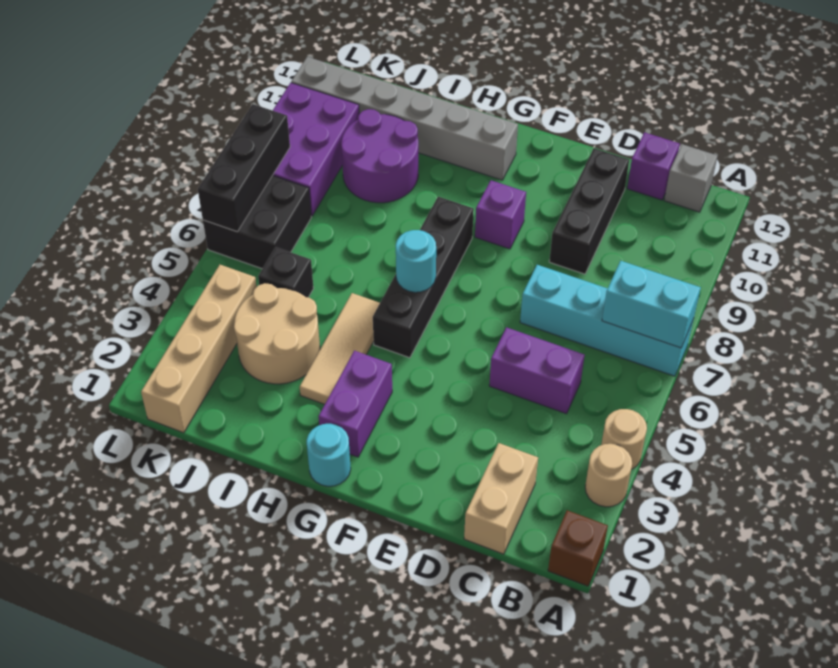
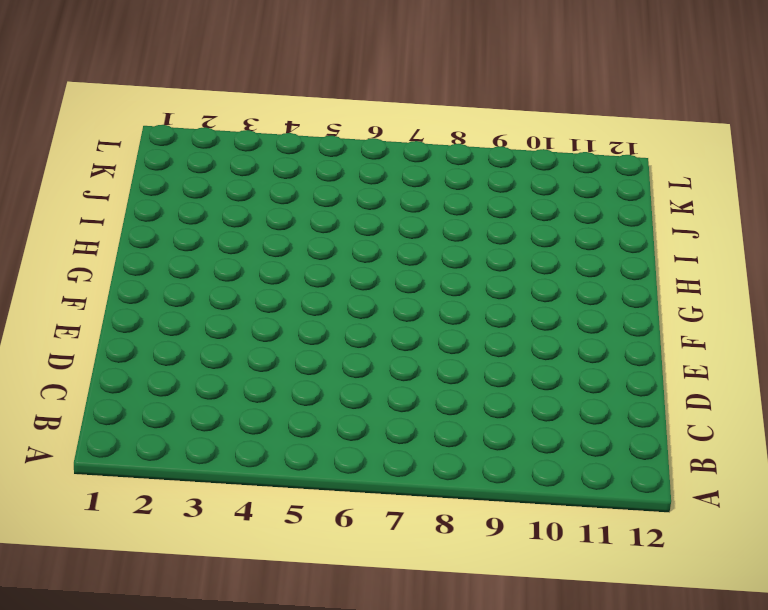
none -> brown 1x1 brick [548,510,608,586]
none -> tan 1x1 round brick [585,444,632,507]
none -> tan 1x1 round brick [601,409,647,469]

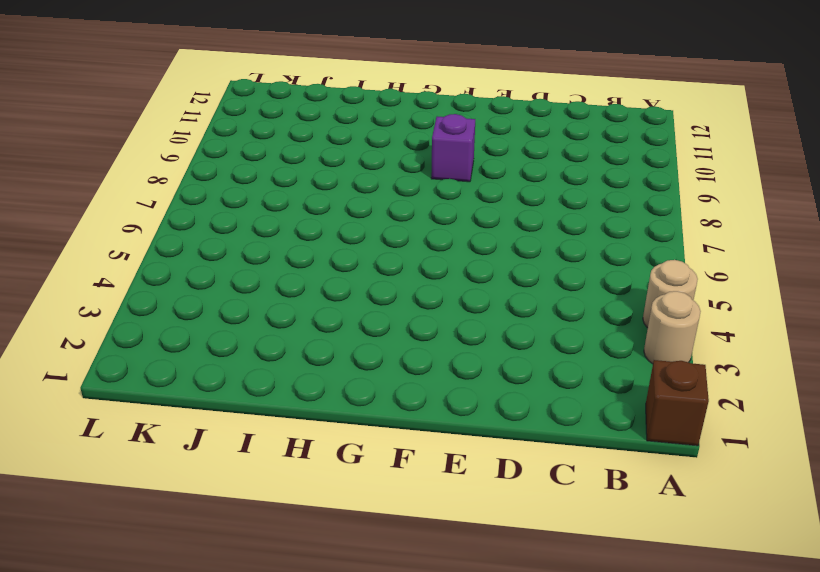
none -> cyan 1x4 brick [520,265,693,376]
none -> grey 1x1 brick [664,144,717,212]
none -> tan 1x2 brick [464,443,538,554]

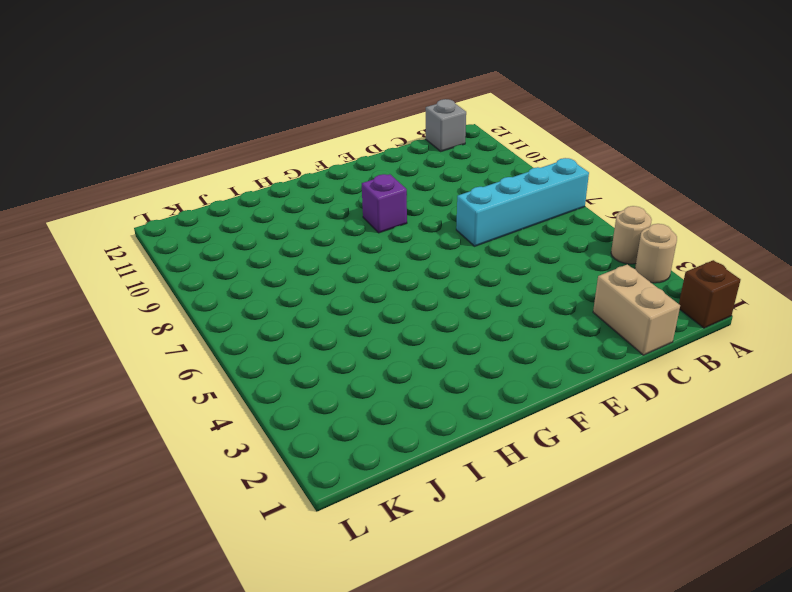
none -> purple 1x2 brick [489,327,585,414]
none -> purple 1x1 brick [627,132,680,200]
none -> black 1x3 brick [549,148,629,274]

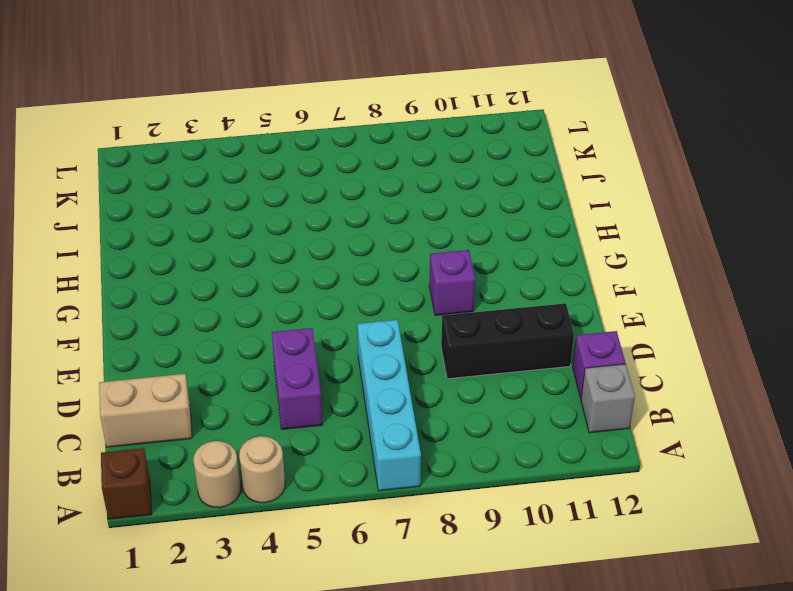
none -> cyan 1x1 round brick [307,424,351,486]
none -> purple 1x2 brick [318,351,392,457]
none -> black 1x4 brick [373,197,474,358]

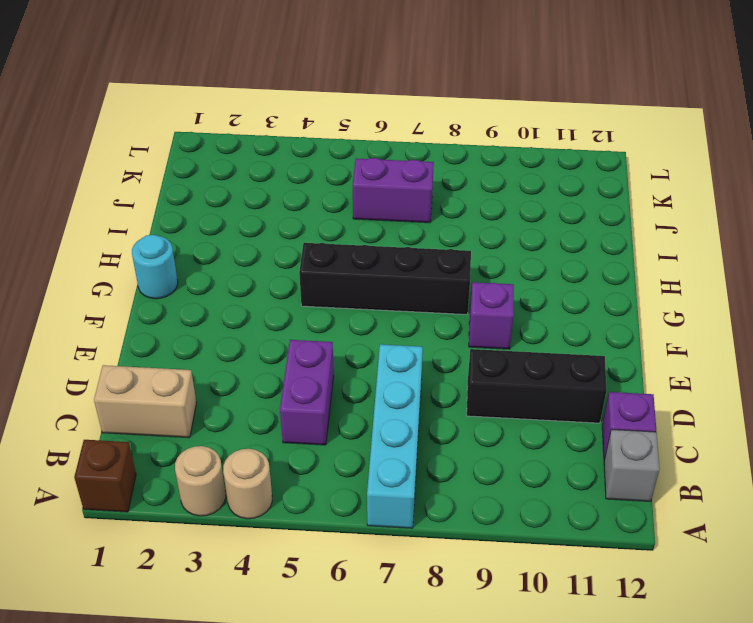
purple 1x2 brick [353,158,434,223] -> purple 1x2 brick moved to [318,351,392,457]
none -> grey 1x6 brick [291,57,518,180]
none -> tan 1x3 tile [300,293,380,404]
none -> tan 2x2 round brick [234,283,320,384]

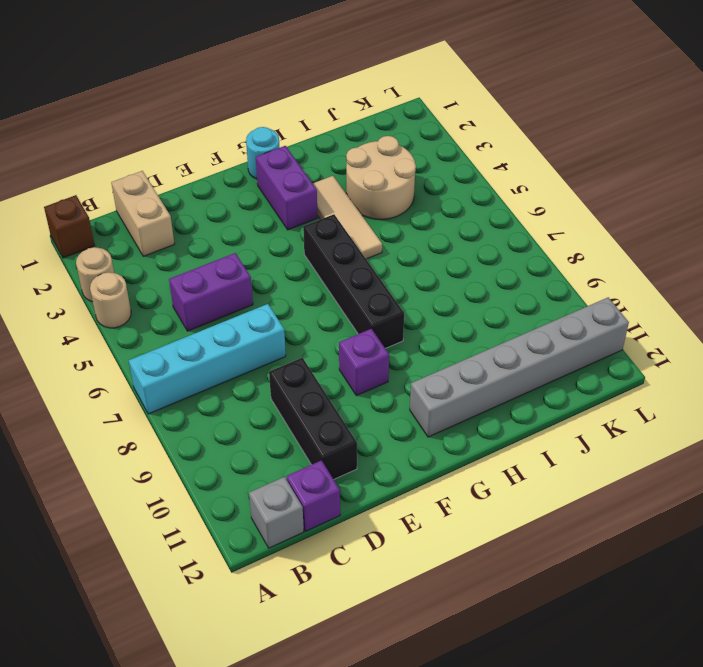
none -> purple 2x2 round brick [341,109,418,203]
none -> black 1x1 brick [258,247,314,297]
none -> tan 1x4 brick [141,265,257,433]

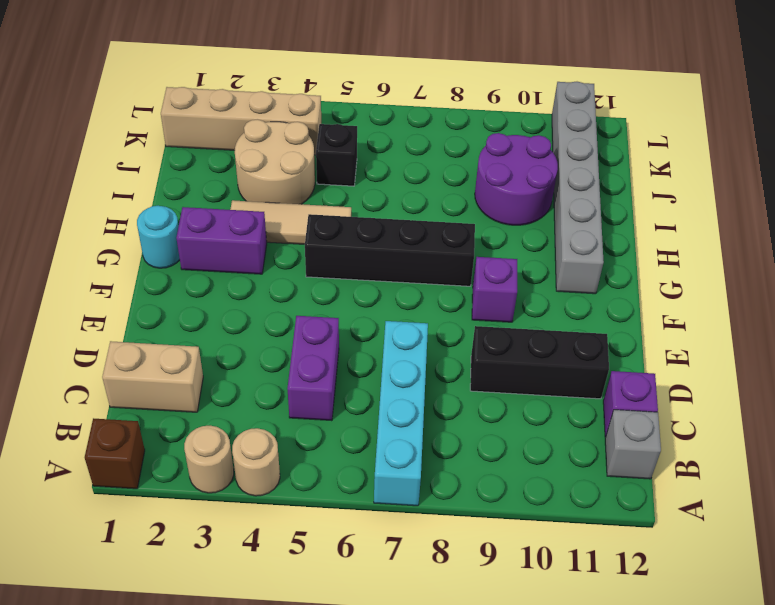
none -> black 2x2 brick [203,175,311,269]
none -> purple 2x3 brick [273,83,359,216]
none -> cyan 1x2 brick [602,261,701,348]

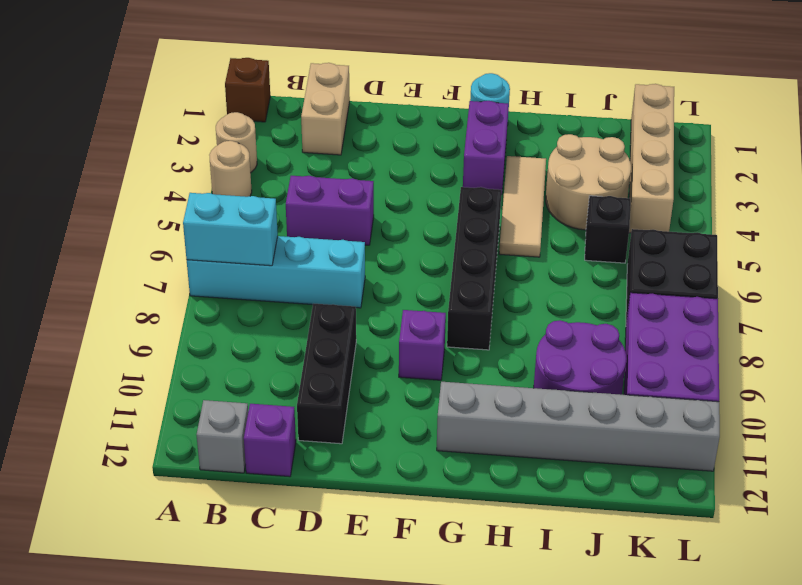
none -> cyan 1x1 round brick [396,230,436,292]
none -> black 1x3 brick [198,104,290,232]

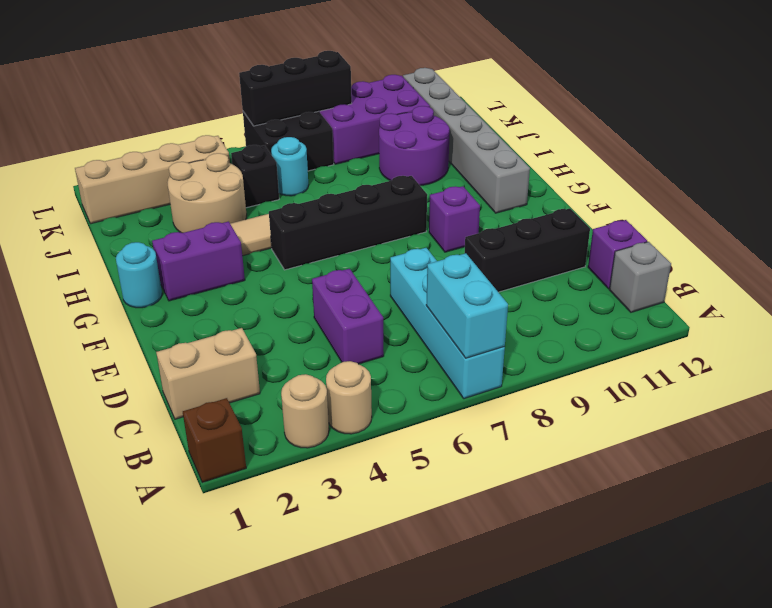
cyan 1x1 round brick [271,137,308,196] -> cyan 1x1 round brick moved to [396,230,436,292]

